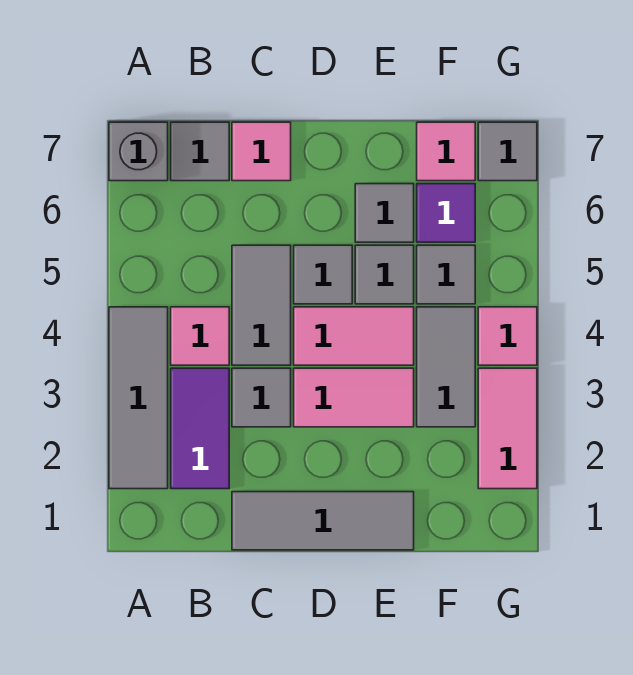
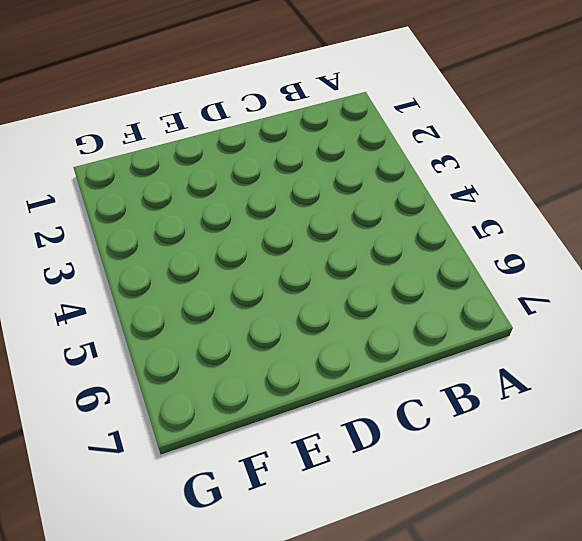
none -> grey 1x3 tile [109,307,168,489]
none -> grey 1x1 brick [109,122,168,181]
none -> purple 1x2 tile [171,368,229,489]

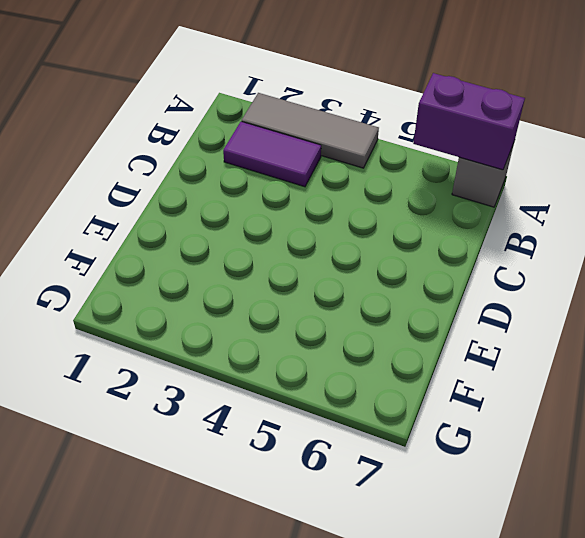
purple 1x2 brick [413,73,525,170] -> none
none -> pink 1x1 tile [171,307,229,365]
none -> grey 1x1 tile [171,122,229,181]
none -> grey 1x3 tile [232,492,414,550]

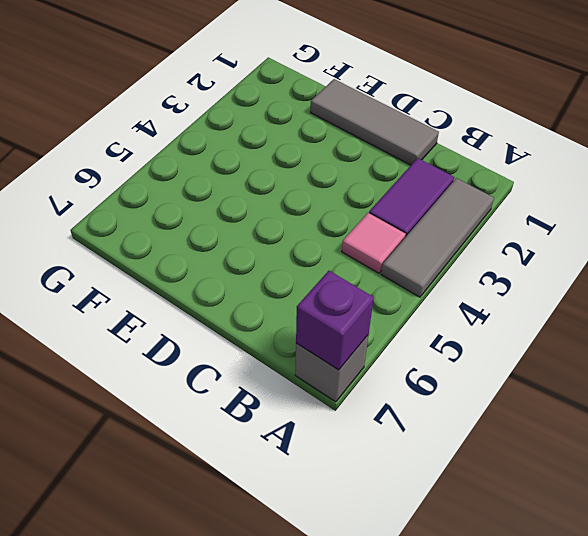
purple 1x1 brick [296,271,374,370] -> none
none -> grey 1x1 tile [171,122,229,181]
none -> grey 1x1 tile [232,368,291,427]
none -> grey 1x2 tile [232,245,291,365]

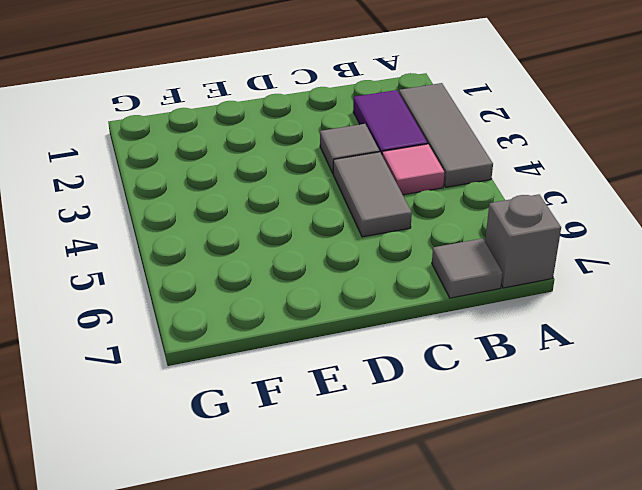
none -> grey 1x3 tile [232,492,414,550]
none -> pink 1x1 tile [232,122,291,181]
none -> pink 1x2 tile [294,368,414,427]

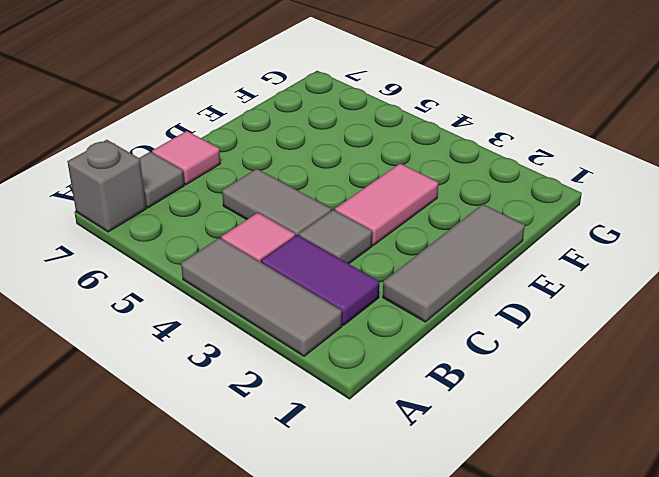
none -> pink 1x2 tile [294,307,414,365]
none -> grey 1x1 tile [294,245,352,304]
none -> grey 1x1 tile [355,245,414,304]

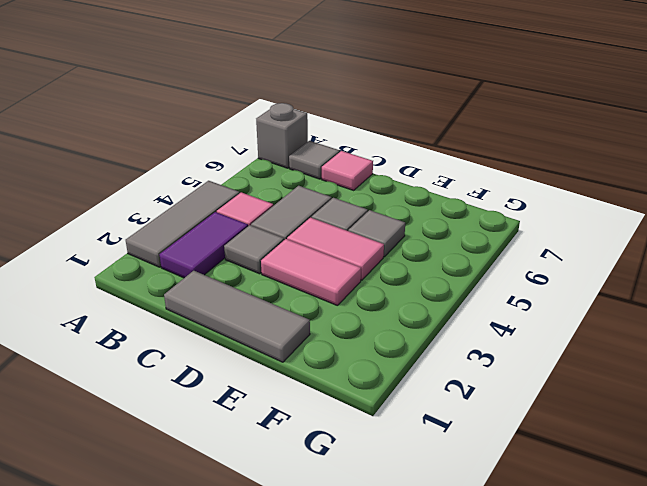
none -> grey 1x1 tile [355,184,414,242]
none -> grey 1x2 tile [417,307,475,427]
none -> grey 1x1 tile [417,245,475,304]

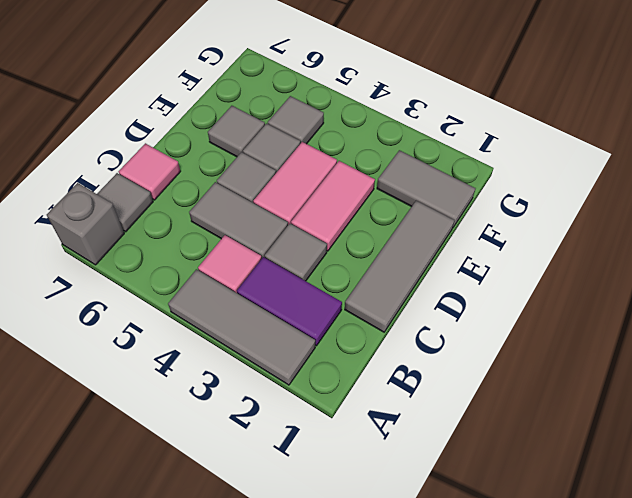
grey 1x2 tile [377,150,476,227] -> grey 1x2 tile moved to [417,307,475,427]
none -> purple 1x1 tile [417,184,475,242]
none -> pink 1x1 tile [417,122,475,181]
none -> pink 1x2 tile [478,368,537,489]

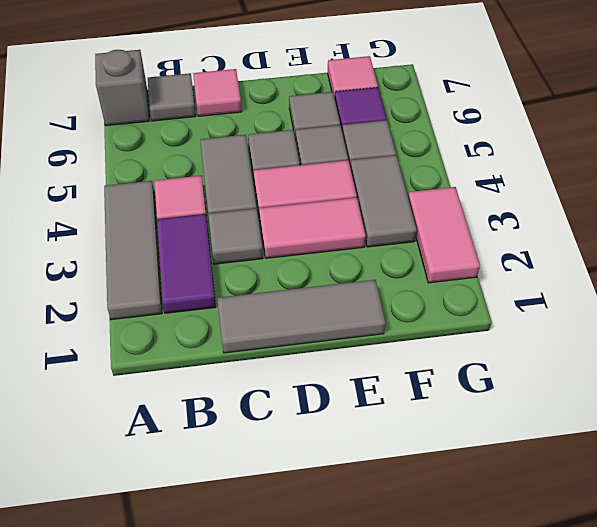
none -> pink 1x1 tile [478,307,537,365]
none -> grey 1x1 tile [478,122,537,181]

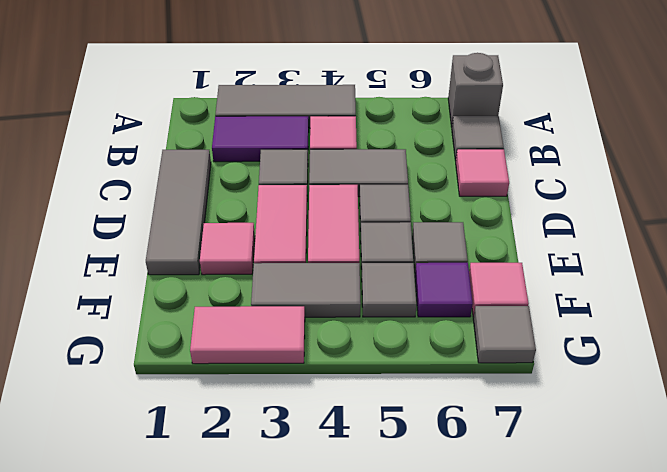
pink 1x1 tile [200,223,255,275] -> pink 1x1 tile moved to [478,307,537,365]

